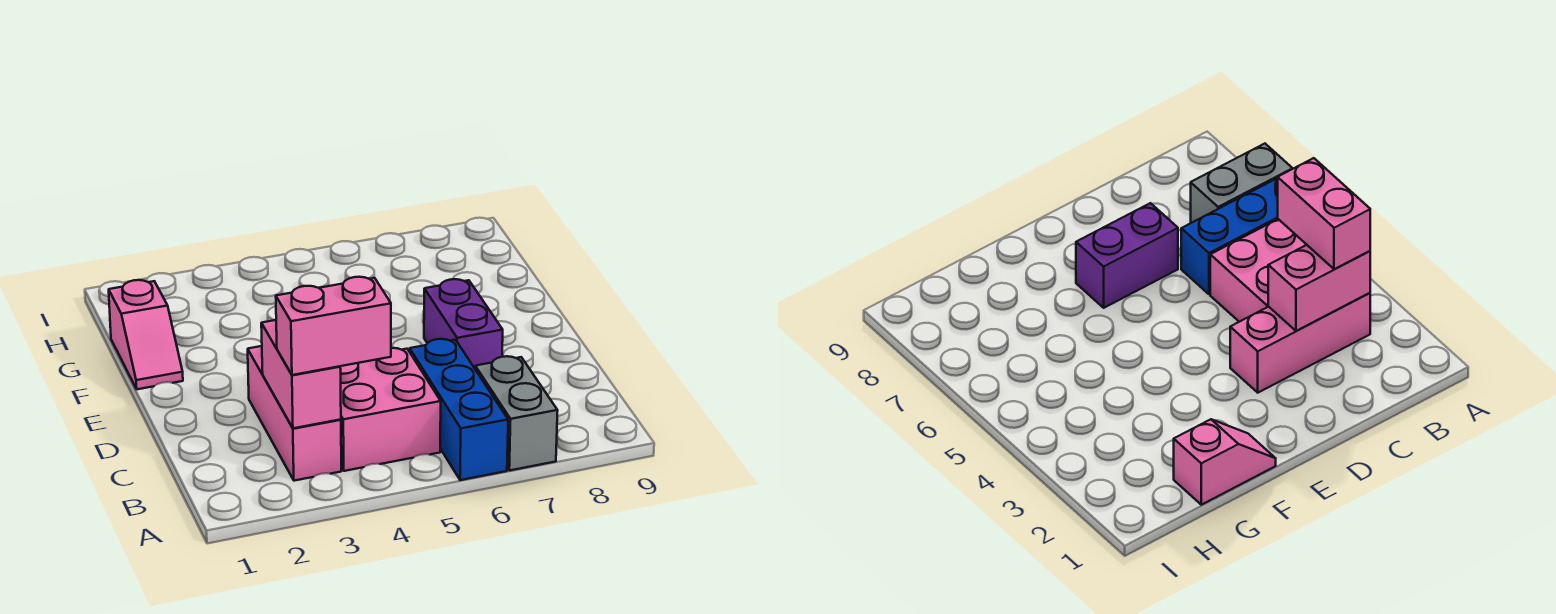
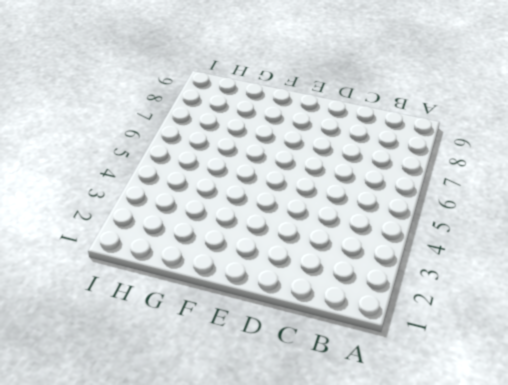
none -> blue 1x3 brick [410,339,508,480]
none -> grey 1x2 brick [475,356,558,471]

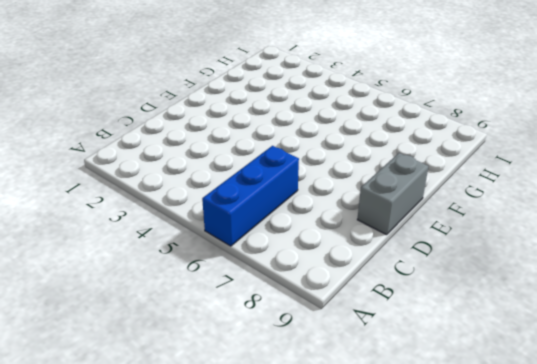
grey 1x2 brick [357,153,429,235] -> grey 1x2 brick moved to [475,356,558,471]
none -> pink 1x3 brick [248,346,341,481]
none -> pink 2x2 brick [340,348,441,471]

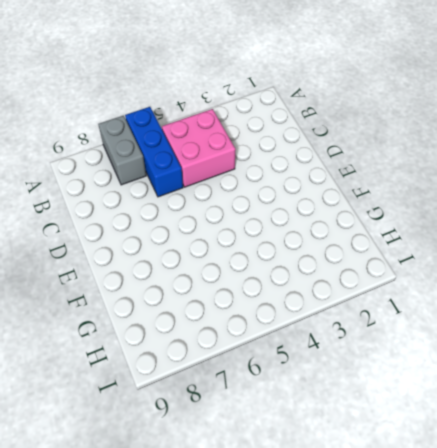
none -> pink 1x3 brick [248,346,341,481]
none -> purple 1x2 brick [424,279,503,368]

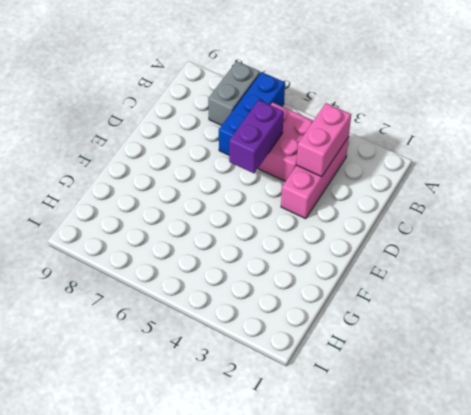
purple 1x2 brick [229,100,284,173] -> purple 1x2 brick moved to [424,279,503,368]
none -> pink 1x2 slope [109,280,183,389]
none -> pink 1x2 brick [276,277,391,375]

